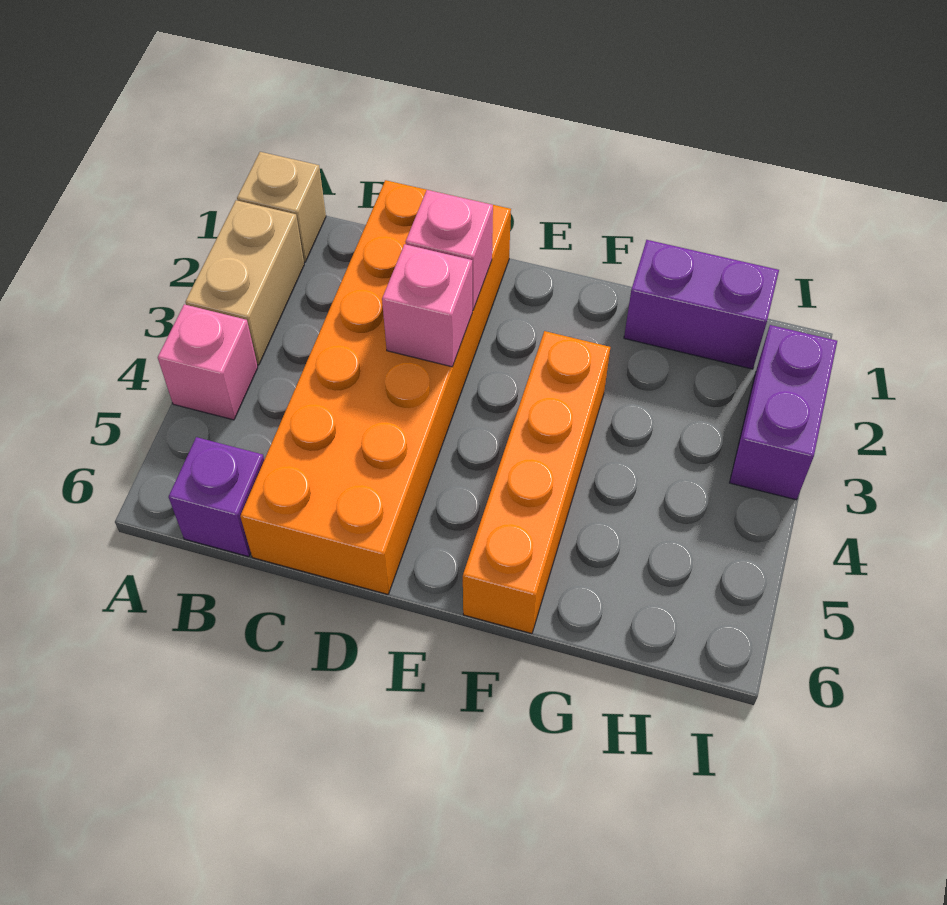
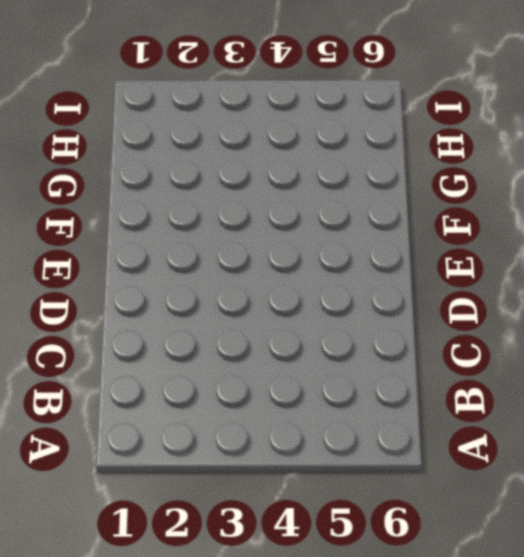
none -> tan 1x1 brick [237,152,326,262]
none -> tan 1x2 brick [185,200,304,365]

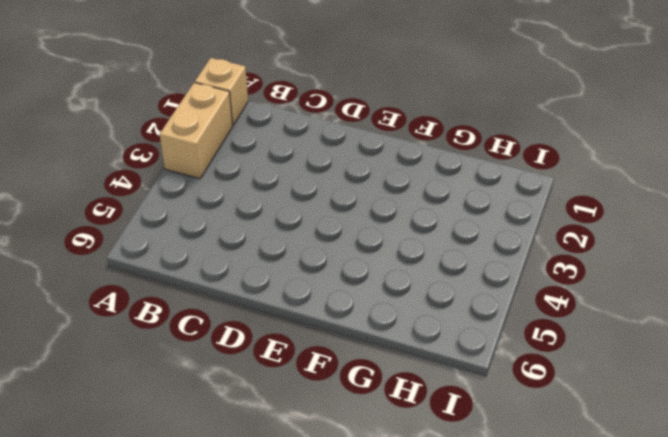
none -> pink 1x1 brick [158,304,258,420]
none -> purple 1x1 brick [168,437,264,557]

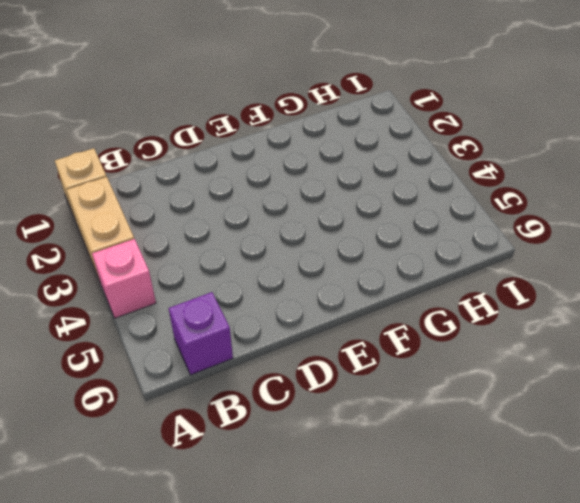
none -> orange 2x6 brick [240,180,511,594]
none -> orange 1x4 brick [463,331,610,634]

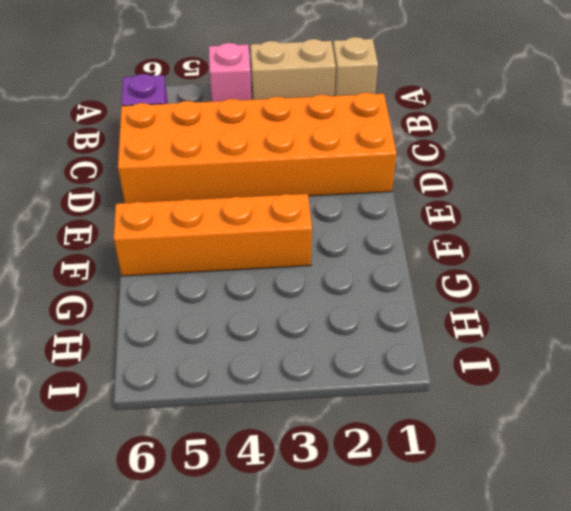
none -> purple 1x2 brick [624,240,779,369]
none -> purple 1x2 brick [730,325,837,500]

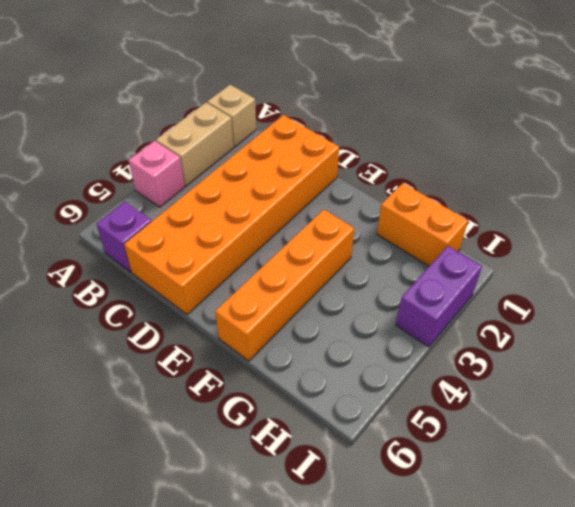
orange 1x2 brick [377,183,468,266] -> purple 1x2 brick [624,240,779,369]
none -> pink 1x1 brick [406,190,493,310]
none -> pink 1x1 brick [382,244,472,367]

